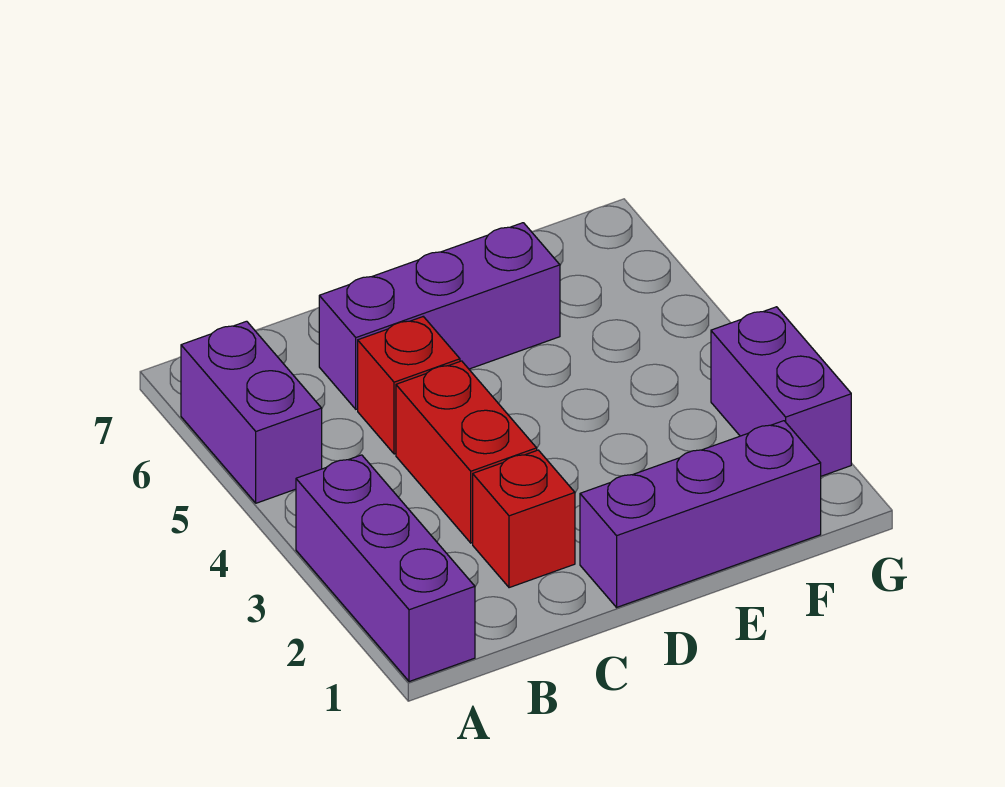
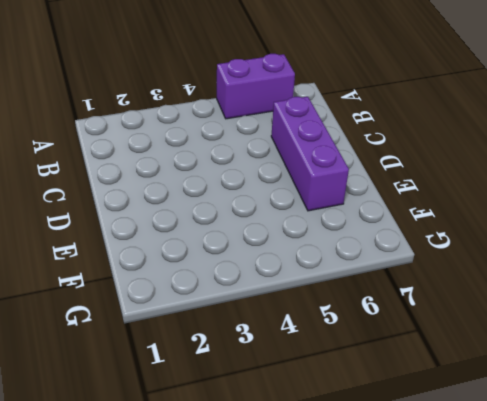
none -> purple 1x3 brick [296,455,475,682]
none -> red 1x1 brick [473,450,575,588]

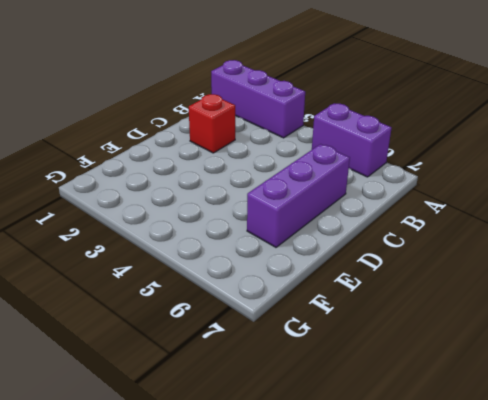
none -> red 1x2 brick [396,361,537,543]
none -> red 1x1 brick [358,317,460,454]

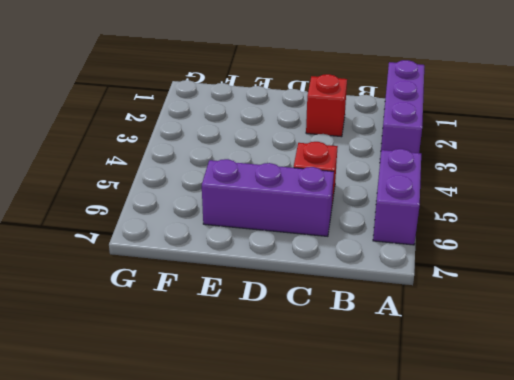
none -> red 1x2 brick [396,361,537,543]
none -> purple 1x3 brick [580,421,821,607]

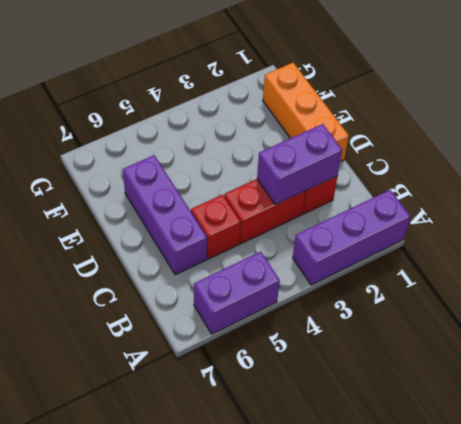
purple 1x2 brick [257,124,342,205] -> purple 1x2 brick moved to [711,307,851,476]
orange 1x3 brick [263,63,349,162] -> purple 1x3 brick [580,421,821,607]

